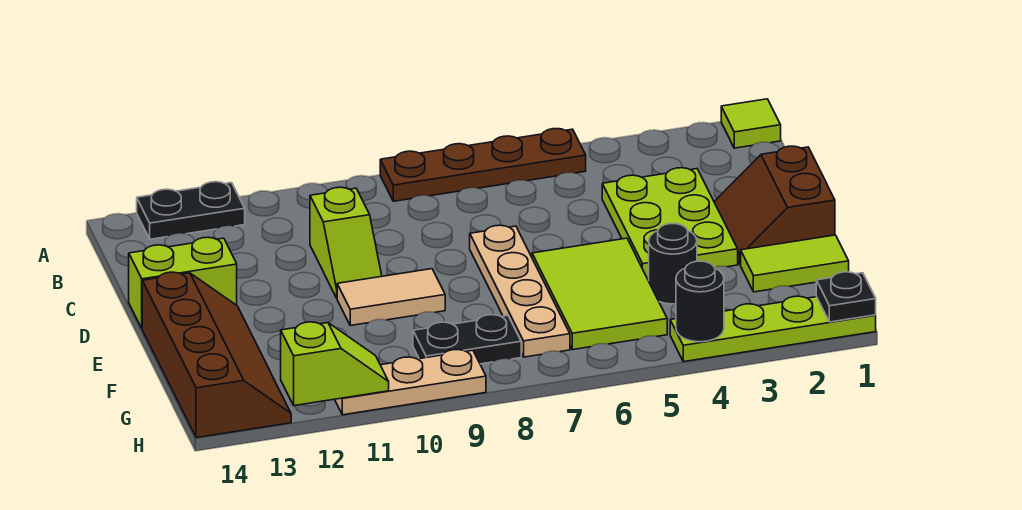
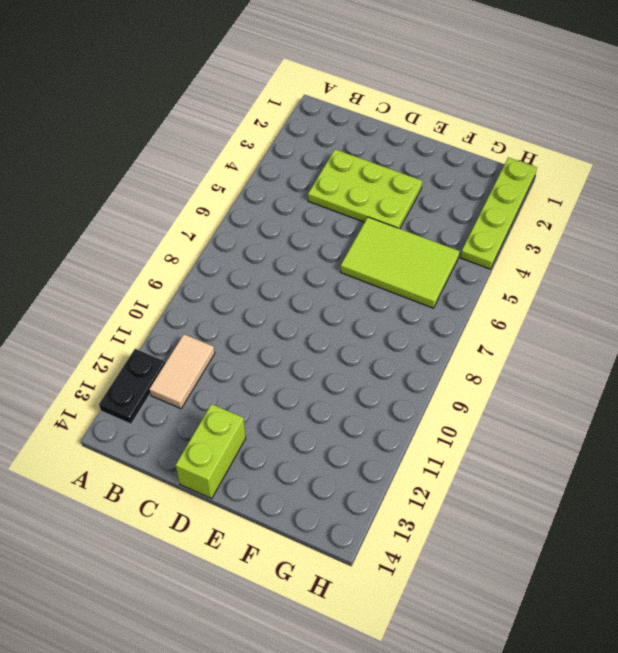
tan 1x2 tile [149,334,215,409] -> tan 1x2 tile moved to [337,269,445,326]
none -> lime 1x1 tile [721,99,781,148]
none -> brown 1x4 plate [380,129,586,201]
none -> lime 1x2 slope [310,187,382,298]

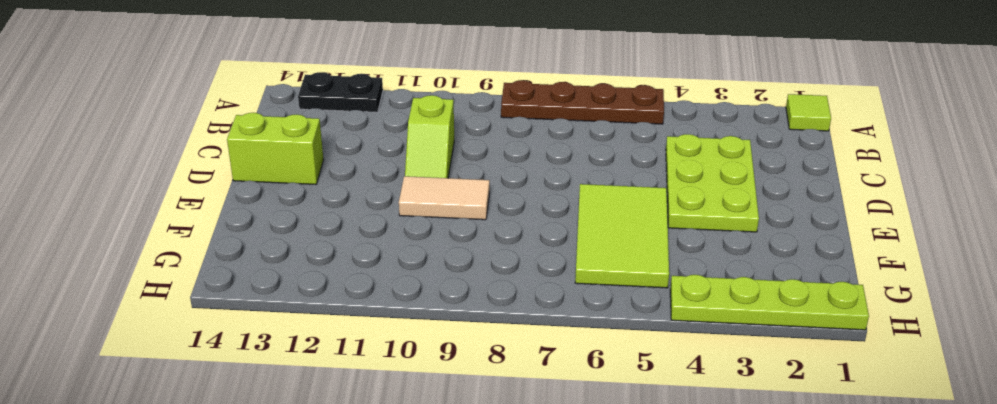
none -> brown 2x2 slope [714,146,835,265]
none -> tan 1x4 plate [470,225,570,357]
none -> brown 2x4 slope [142,272,291,438]

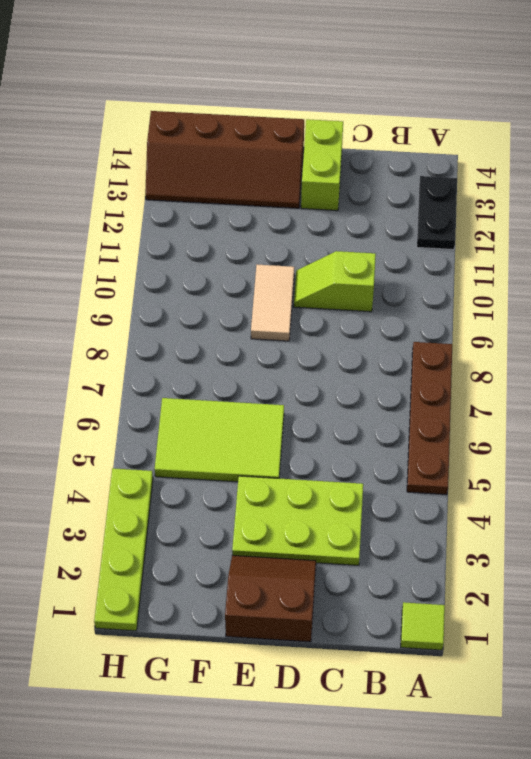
none -> tan 1x4 plate [470,225,570,357]
none -> lime 1x2 tile [741,235,849,292]
none -> black 1x1 round brick [649,224,697,304]

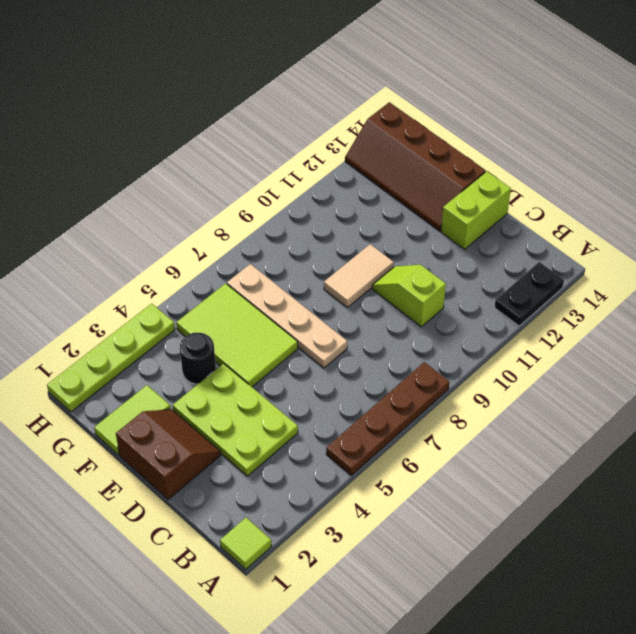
none -> black 1x2 plate [413,315,521,364]
none -> tan 1x3 plate [335,350,486,415]
none -> black 1x1 plate [816,272,876,322]

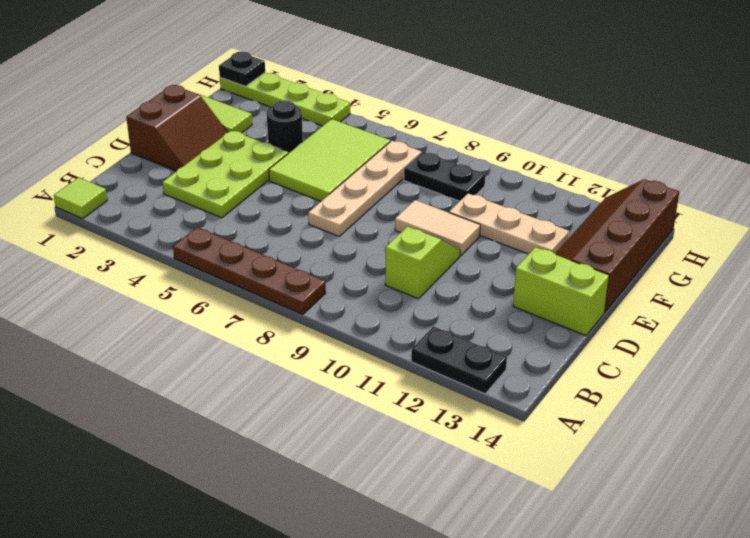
tan 1x3 plate [449,194,569,254] -> tan 1x3 plate moved to [335,350,486,415]
none -> black 1x1 round brick [676,261,724,342]
none -> lime 1x2 slope [281,322,389,406]

